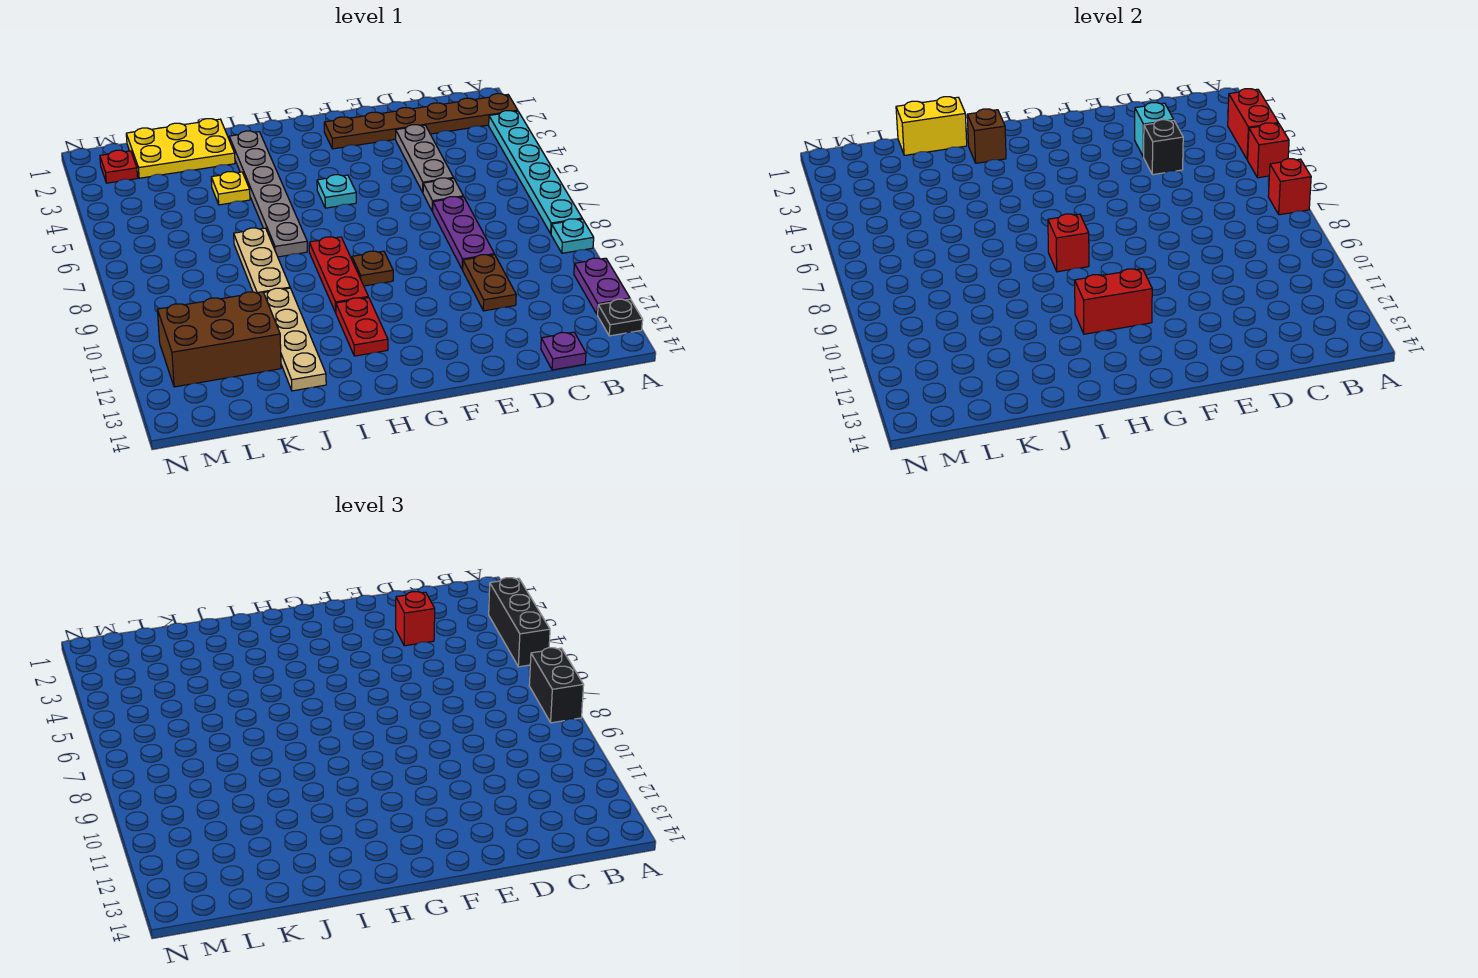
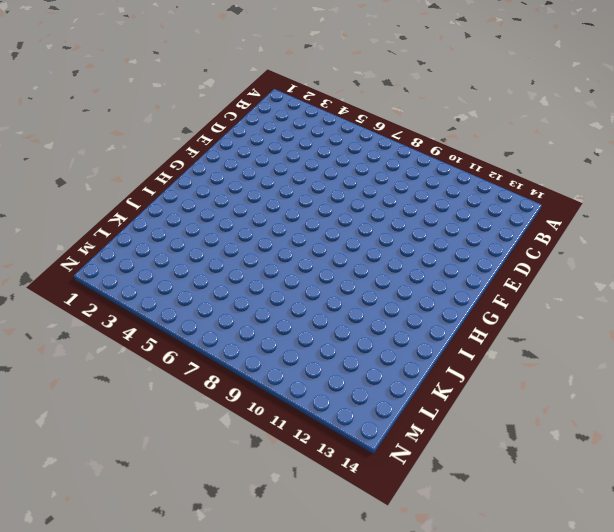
none -> brown 1x6 plate [324,94,518,149]
none -> cyan 1x6 plate [489,111,582,234]
none -> cyan 1x1 plate [551,219,594,253]
none -> purple 1x2 plate [574,258,630,315]

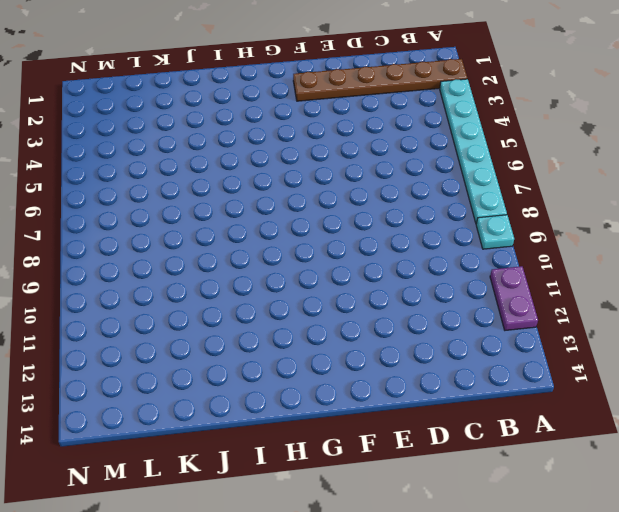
none -> black 1x1 plate [598,299,643,336]
none -> purple 1x1 plate [541,332,586,370]
none -> grey 1x3 plate [396,125,453,192]
none -> grey 1x1 plate [423,178,463,211]

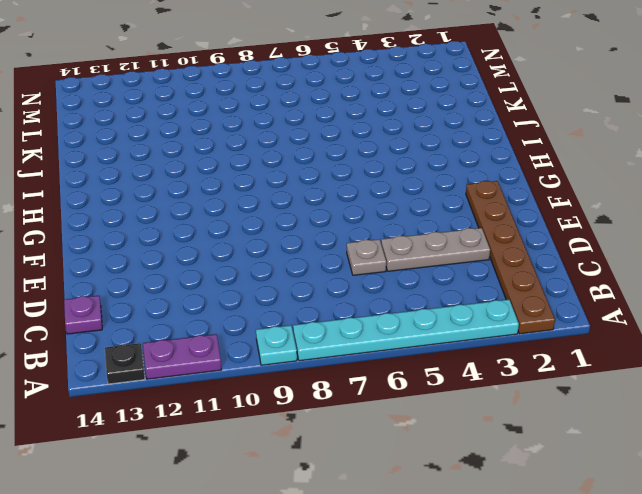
none -> purple 1x3 plate [433,197,494,269]
none -> brown 1x2 plate [462,255,516,311]
none -> cyan 1x1 plate [317,175,356,208]
none -> brown 1x1 plate [352,251,393,286]

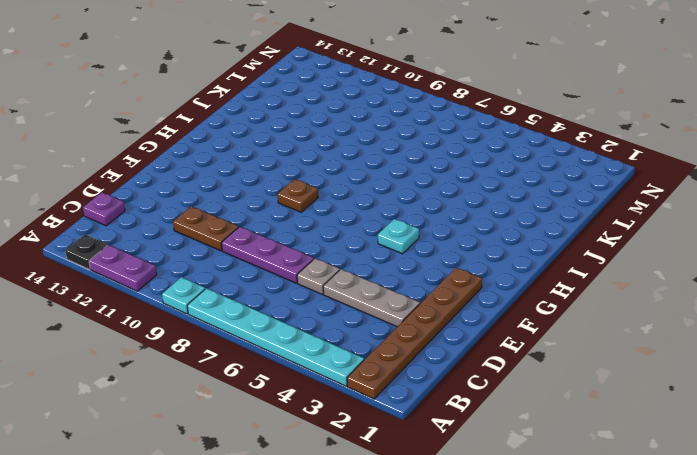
none -> red 1x3 plate [309,237,368,313]
none -> red 1x2 plate [336,298,388,356]
none -> grey 1x6 plate [229,131,307,257]
none -> yellow 2x3 plate [126,119,235,178]

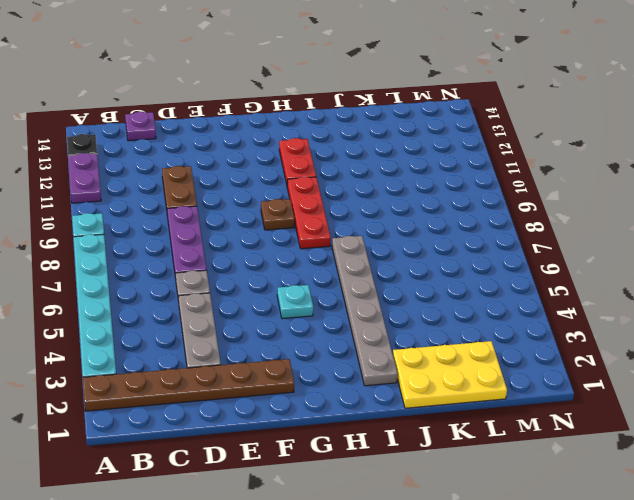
none -> yellow 1x1 plate [211,172,250,205]
none -> tan 1x3 plate [234,228,290,293]
none -> tan 1x4 plate [264,288,326,391]
none -> brown 2x3 brick [157,292,281,387]

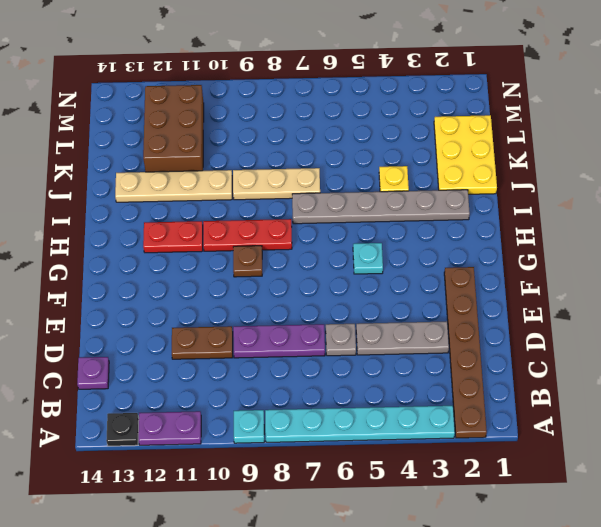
none -> red 1x1 plate [100,150,138,183]
none -> red 1x2 brick [1228,89,1278,160]
none -> red 1x1 brick [1248,123,1289,178]
none -> red 1x1 brick [1268,159,1311,215]

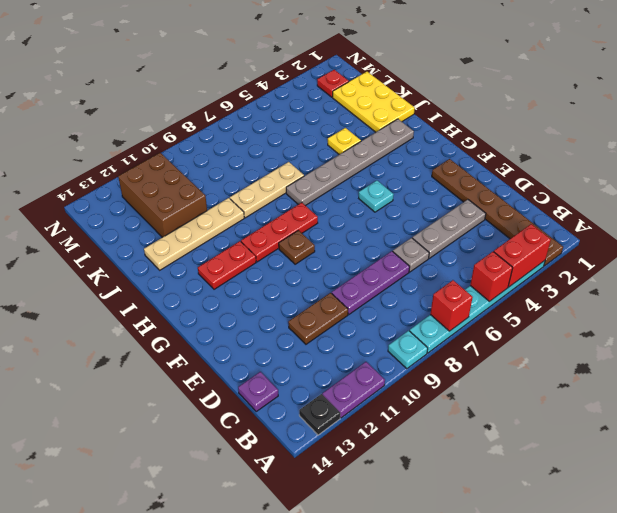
none -> cyan 1x1 brick [1135,103,1174,157]
none -> black 1x1 brick [1144,120,1183,175]
none -> red 1x2 brick [1075,269,1152,334]
none -> red 1x1 brick [1048,214,1089,272]

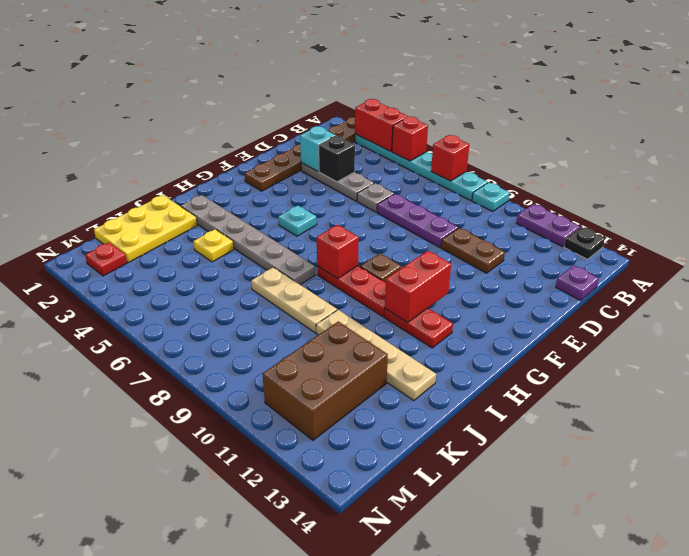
none -> brown 1x1 brick [967,109,1006,163]
none -> yellow 1x2 brick [896,97,967,155]
none -> black 1x3 brick [489,578,550,667]
none -> black 1x2 brick [529,648,584,723]

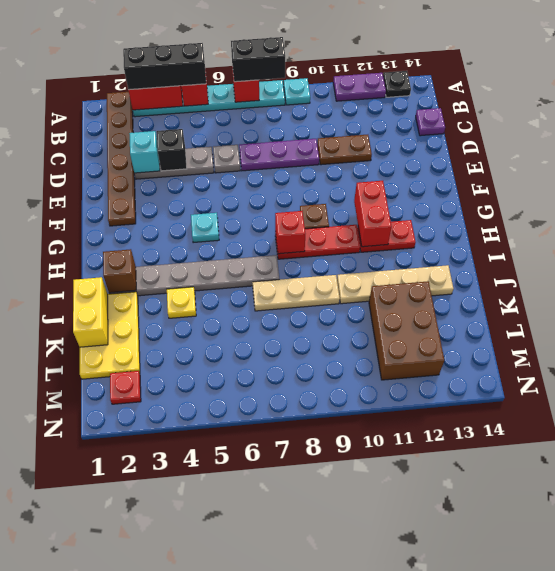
none -> red 1x1 brick [396,592,435,646]

